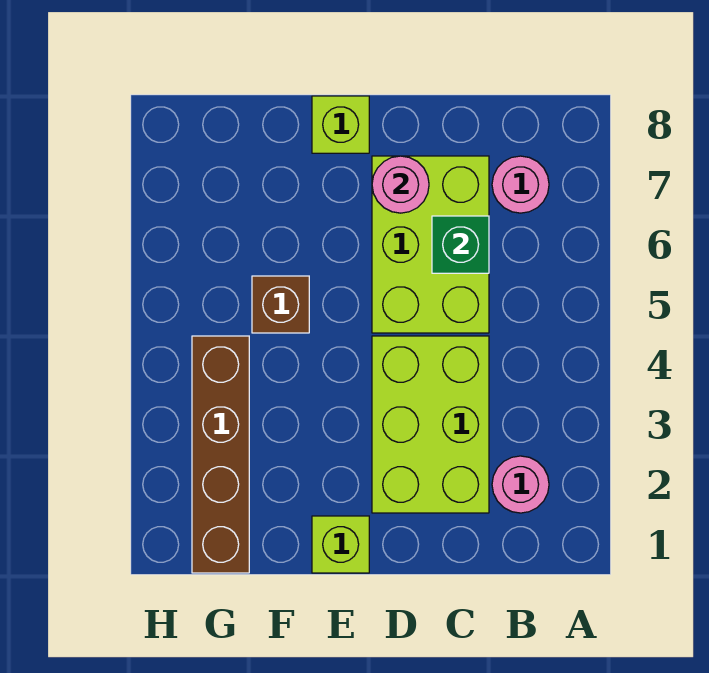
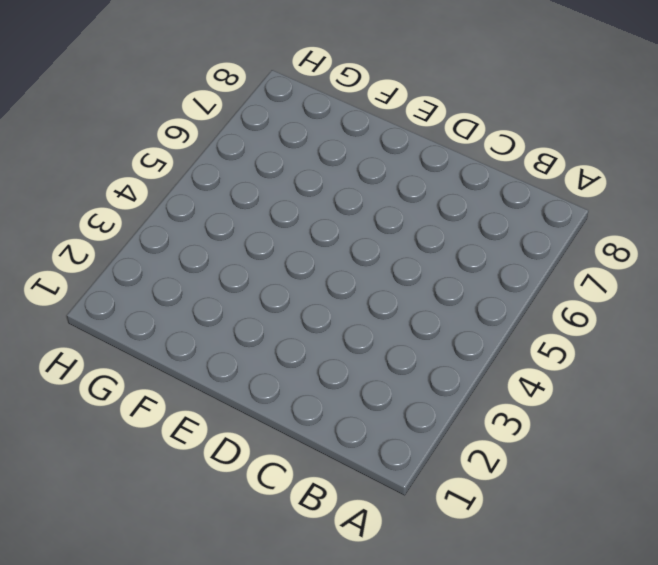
none -> pink 1x1 round brick [492,456,549,513]
none -> pink 1x1 round brick [492,156,549,213]

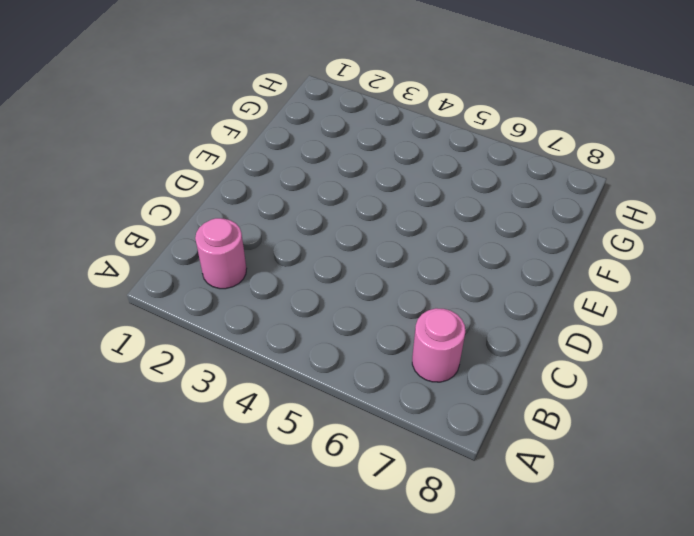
none -> lime 2x3 brick [372,336,489,513]
none -> lime 2x3 brick [372,156,489,333]

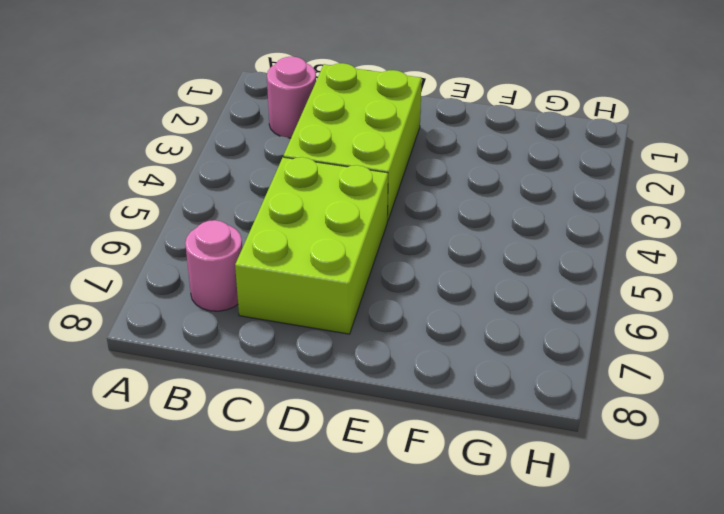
none -> lime 1x1 brick [312,516,369,573]
none -> lime 1x1 brick [312,96,369,153]

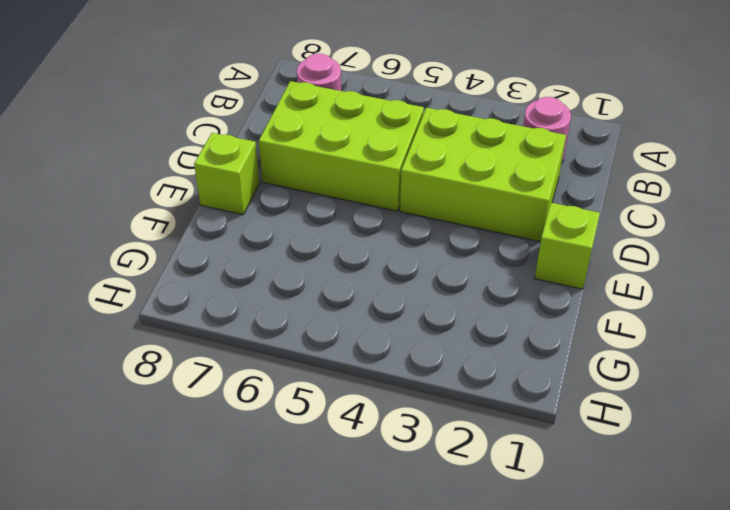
none -> brown 1x1 brick [252,276,309,333]
none -> brown 1x4 brick [192,336,249,573]

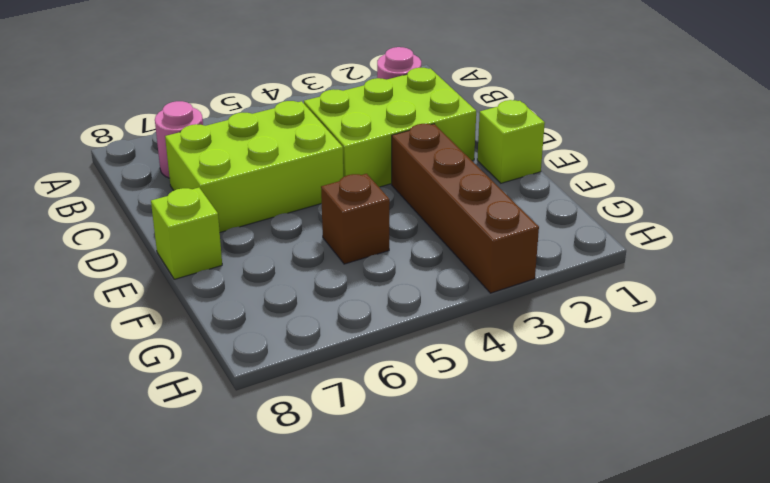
brown 1x4 brick [392,124,539,293] -> brown 1x4 brick turned to [192,336,249,573]
none -> green 1x1 brick [432,216,489,273]
none -> pink 1x1 round brick [372,156,429,213]

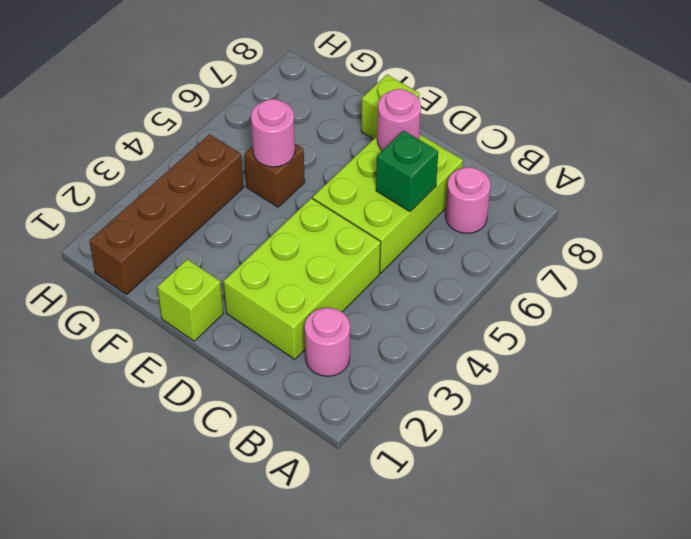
pink 1x1 round brick [251,99,295,167] -> none

